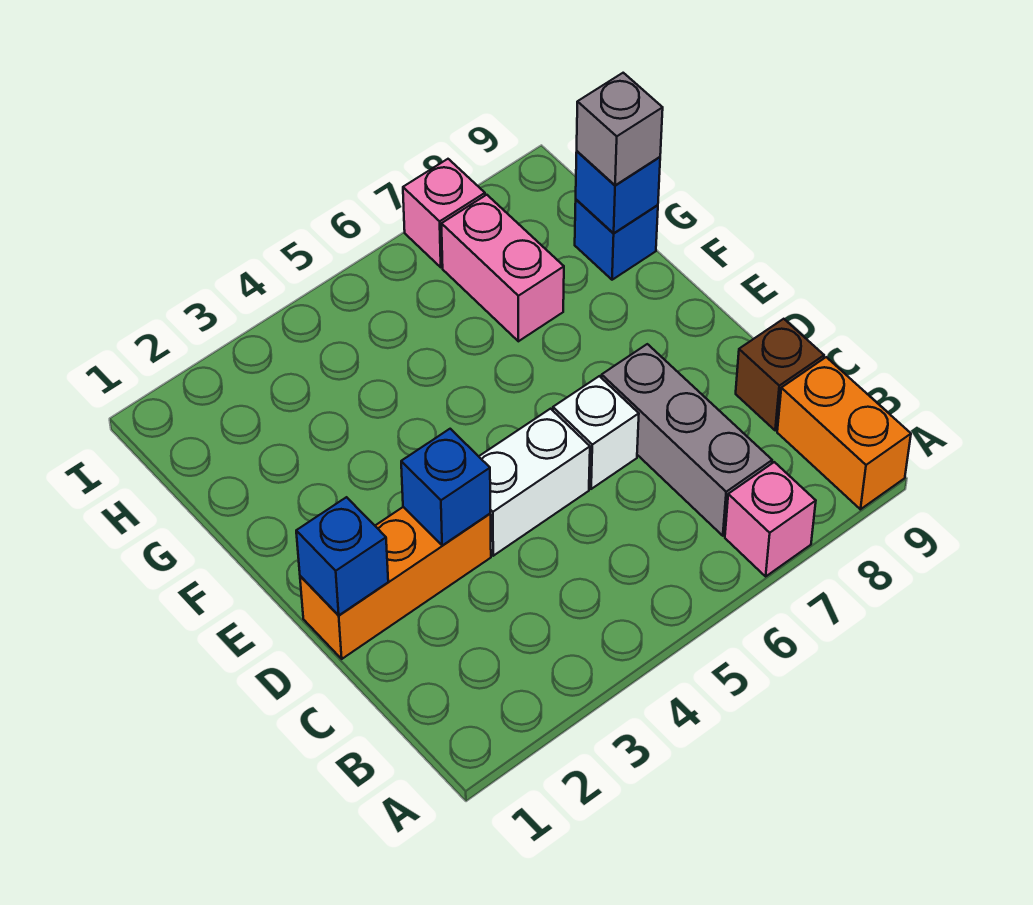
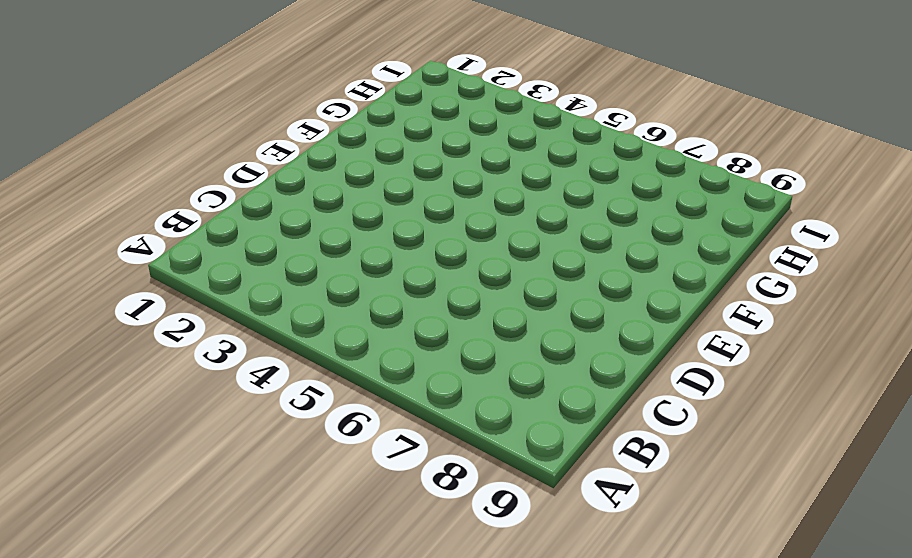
none -> pink 1x1 brick [725,462,816,576]
none -> orange 1x2 brick [777,357,911,509]
none -> grey 1x3 brick [602,344,772,536]

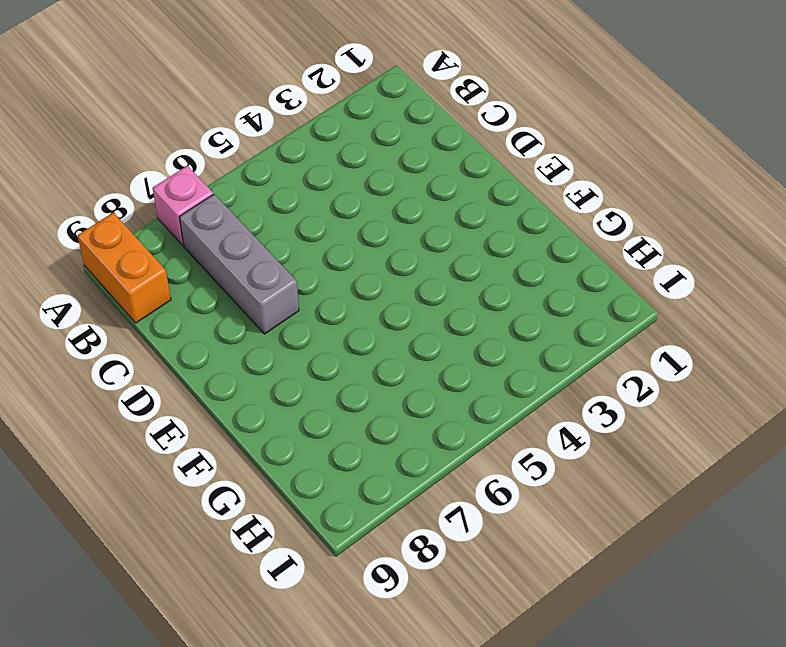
none -> brown 1x1 brick [736,319,824,430]
none -> orange 1x3 brick [300,507,491,659]
none -> white 1x2 brick [479,409,590,556]

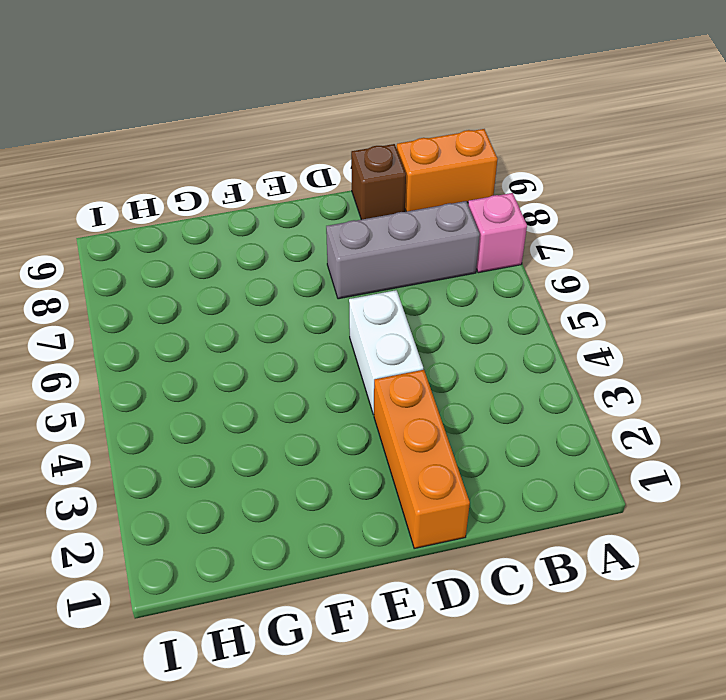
none -> white 1x1 brick [553,376,639,489]
none -> pink 1x2 brick [442,195,564,341]
none -> blue 1x1 brick [575,200,658,280]

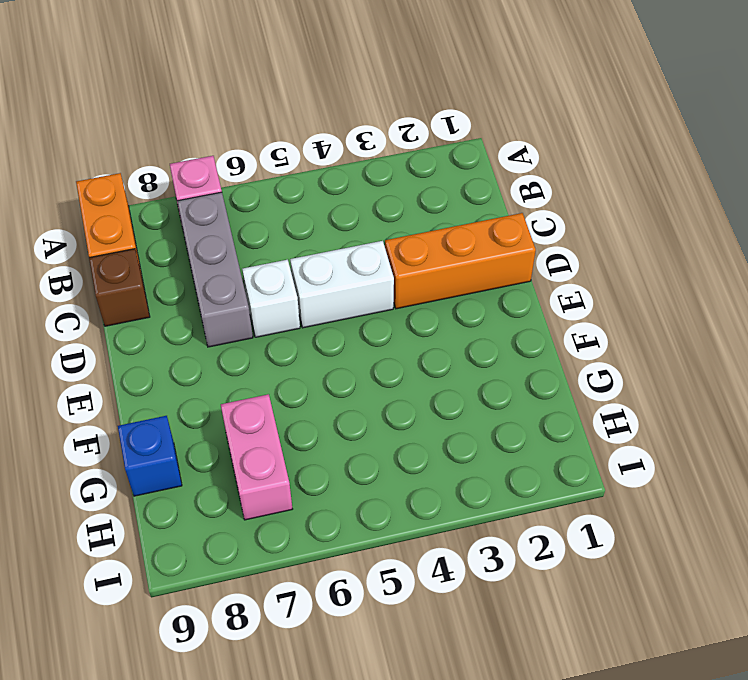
none -> pink 1x1 brick [403,159,485,267]
none -> blue 1x1 brick [296,497,388,615]
none -> blue 1x1 brick [401,429,490,546]

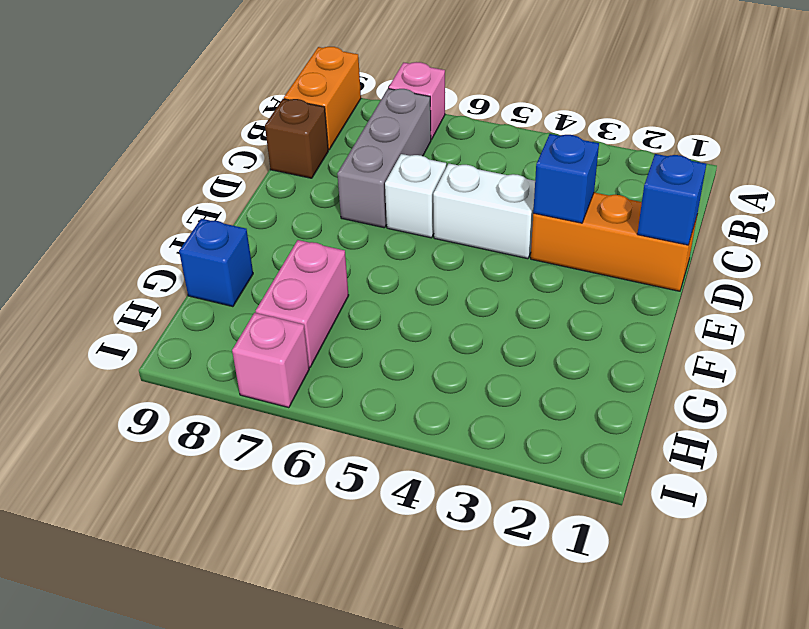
none -> blue 1x1 brick [576,151,660,233]
none -> grey 1x1 brick [577,73,663,185]

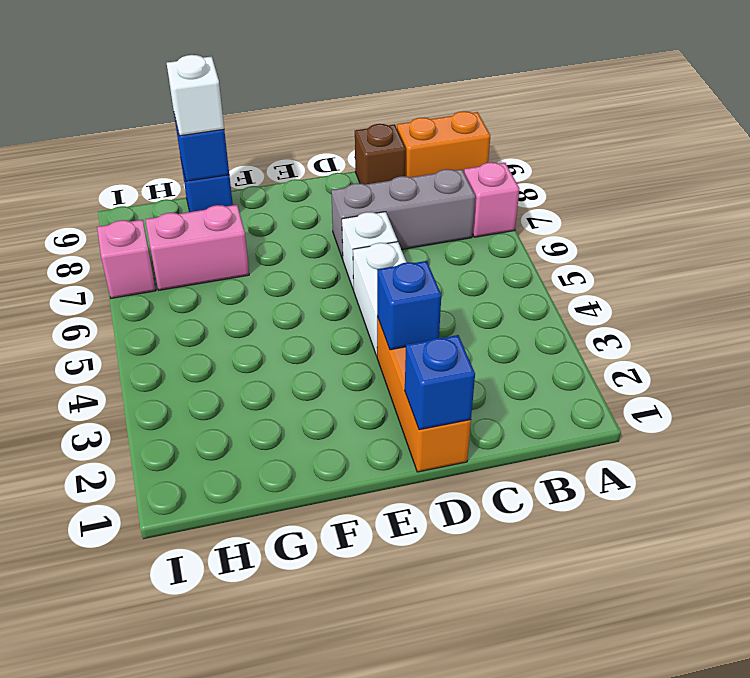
white 1x1 brick [167,55,224,136] -> grey 1x1 brick [577,73,663,185]

